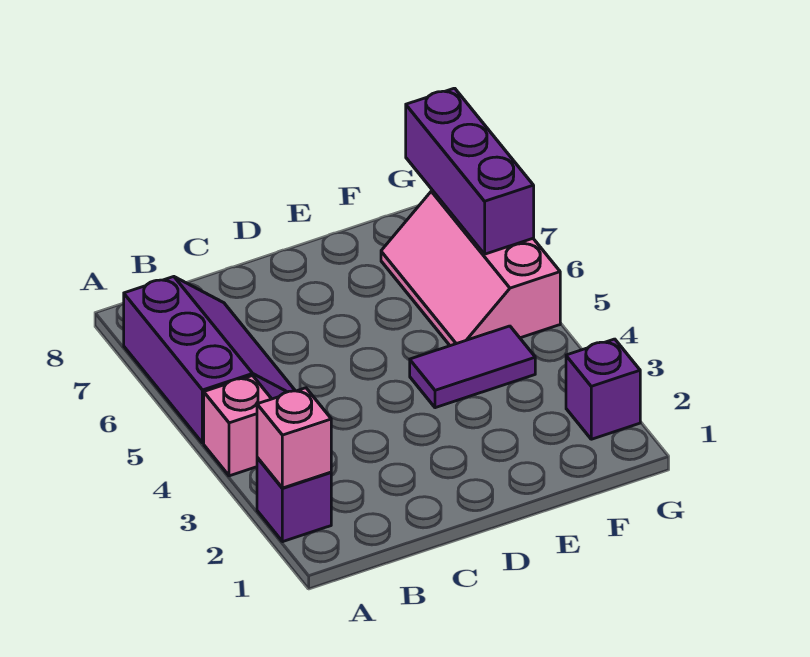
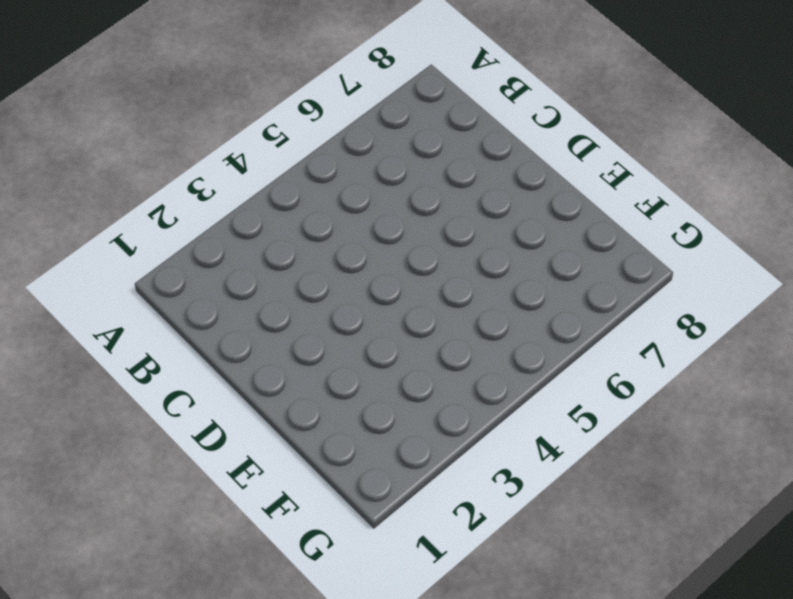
none -> purple 1x1 brick [257,458,331,542]
none -> pink 1x1 brick [204,376,271,476]

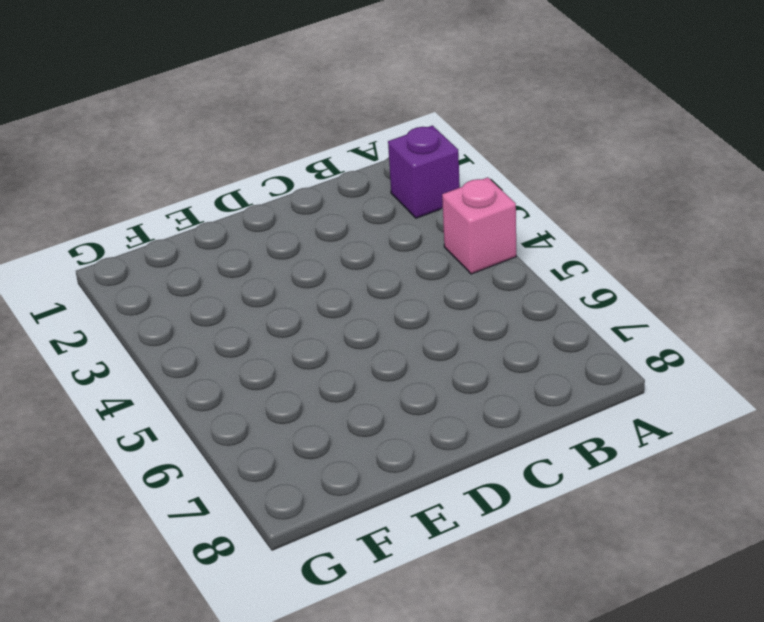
none -> purple 2x3 slope [124,277,295,443]
none -> purple 1x2 tile [410,326,535,408]

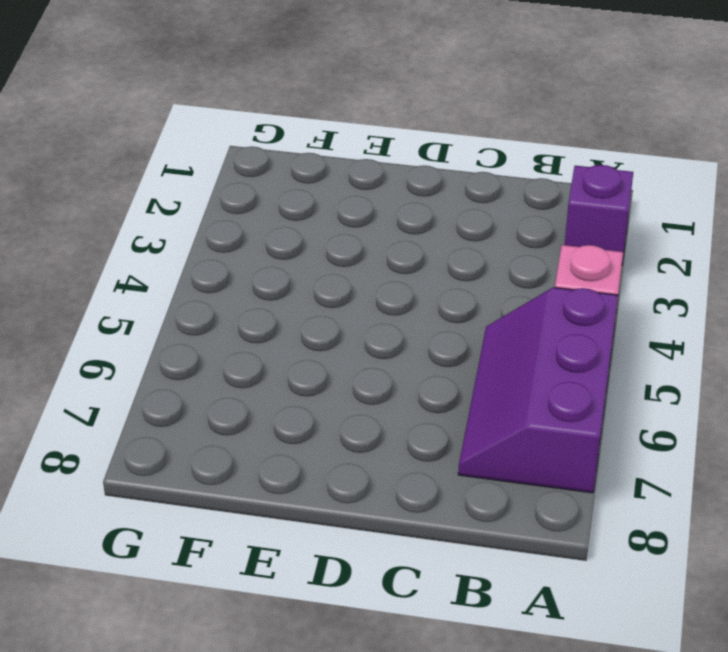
none -> purple 1x2 tile [410,326,535,408]
none -> pink 2x3 slope [381,191,560,346]

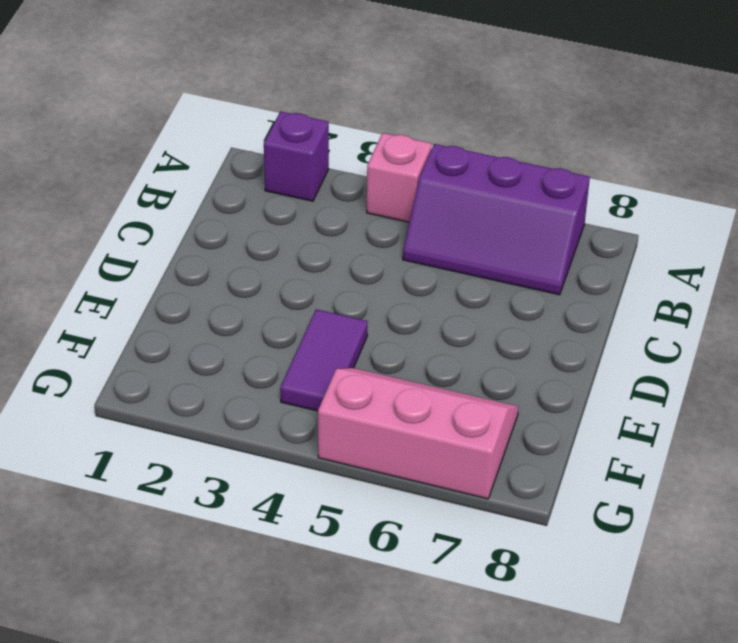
none -> purple 1x1 brick [566,339,640,439]
none -> pink 1x1 brick [257,388,331,488]

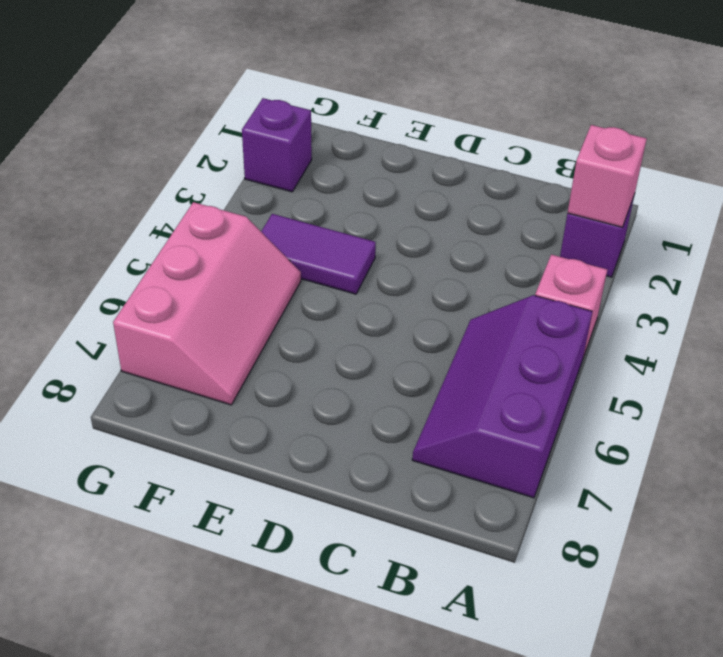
none -> purple 1x3 brick [406,88,534,254]

